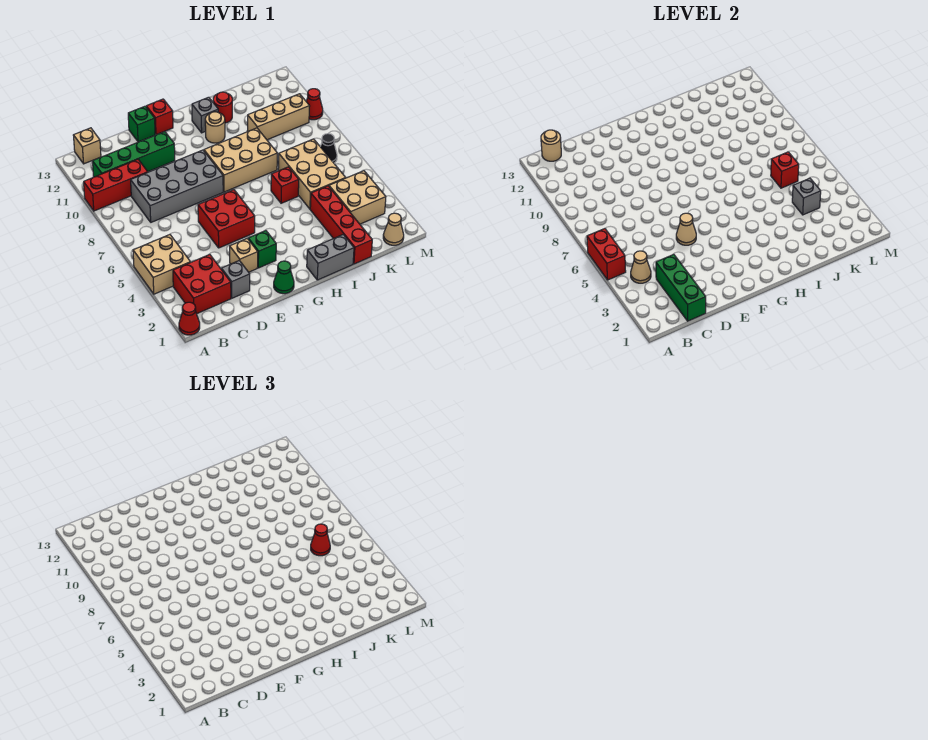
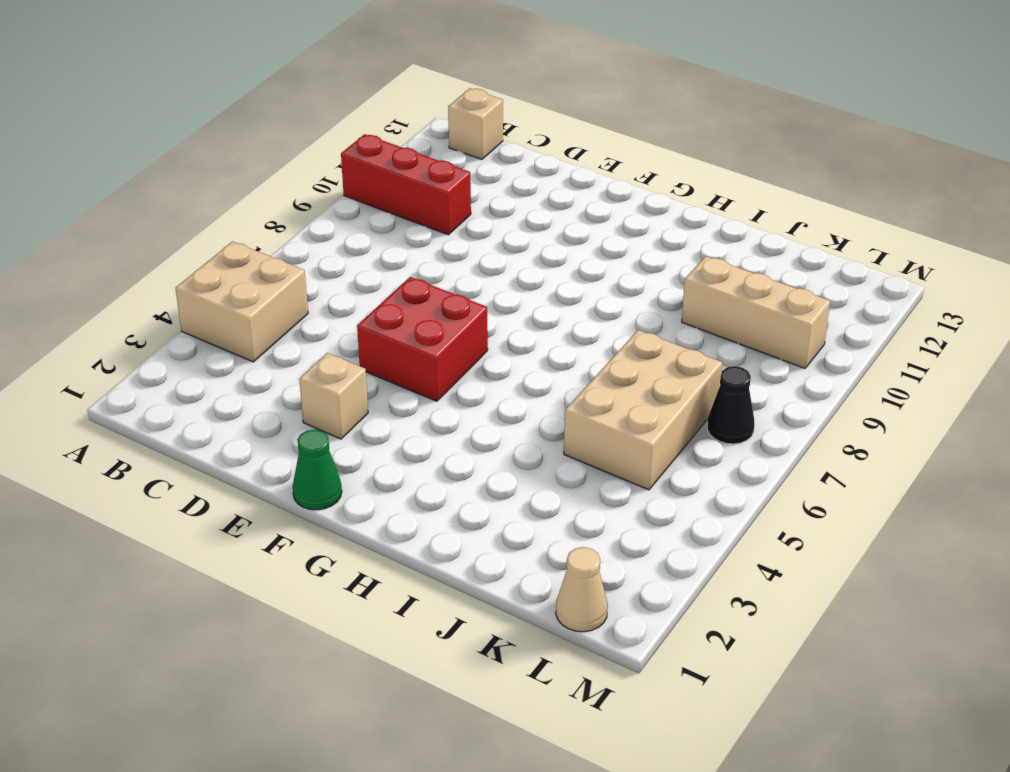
none -> red 1x1 cone [179,302,200,335]
none -> red 2x2 brick [173,254,231,314]
none -> green 1x4 brick [93,132,175,177]
none -> grey 2x4 brick [131,150,223,222]

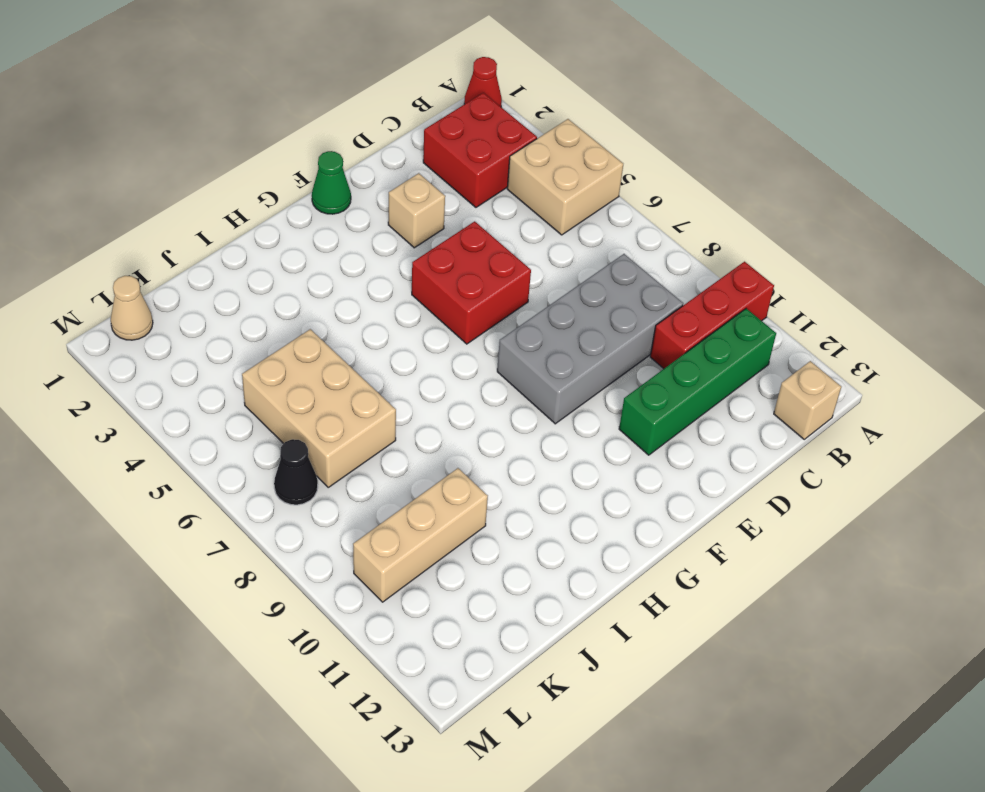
none -> grey 1x1 brick [221,260,250,298]
none -> green 1x1 brick [128,106,155,142]
none -> green 1x1 brick [248,231,276,268]
none -> red 1x1 brick [146,99,173,135]

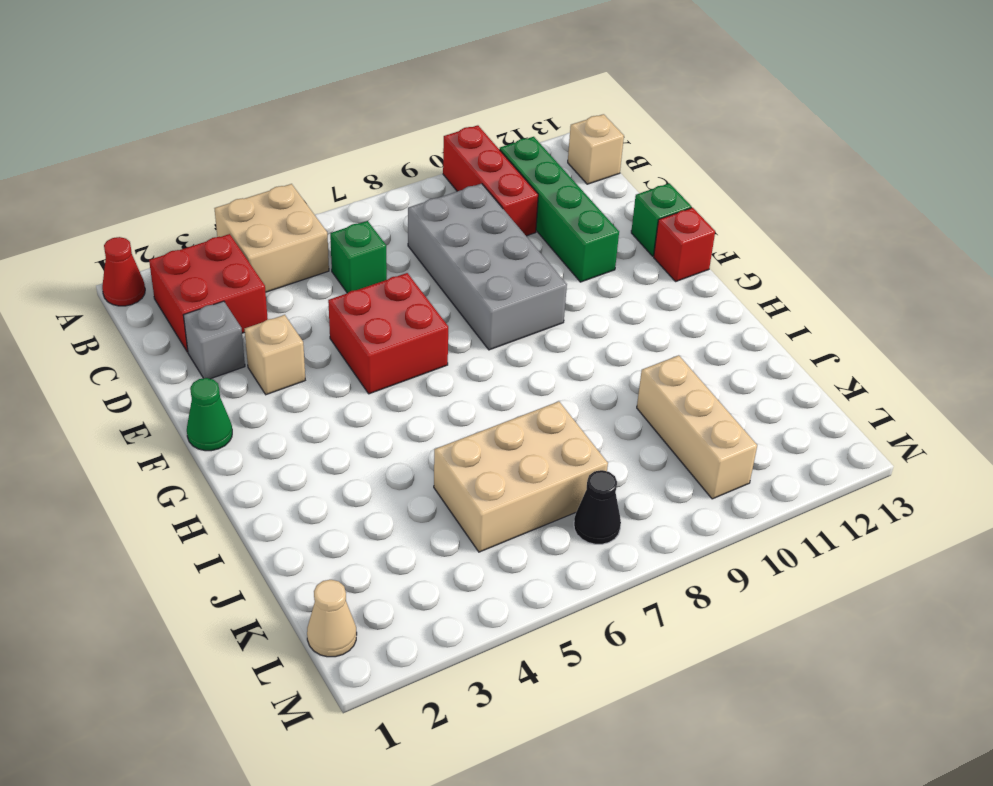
green 1x1 brick [330,221,387,293] -> green 1x1 brick moved to [248,231,276,268]
none -> tan 2x3 brick [204,128,277,192]
none -> grey 1x2 brick [307,235,354,280]
none -> tan 1x1 round brick [205,112,225,143]
none -> grey 1x1 brick [192,97,218,133]

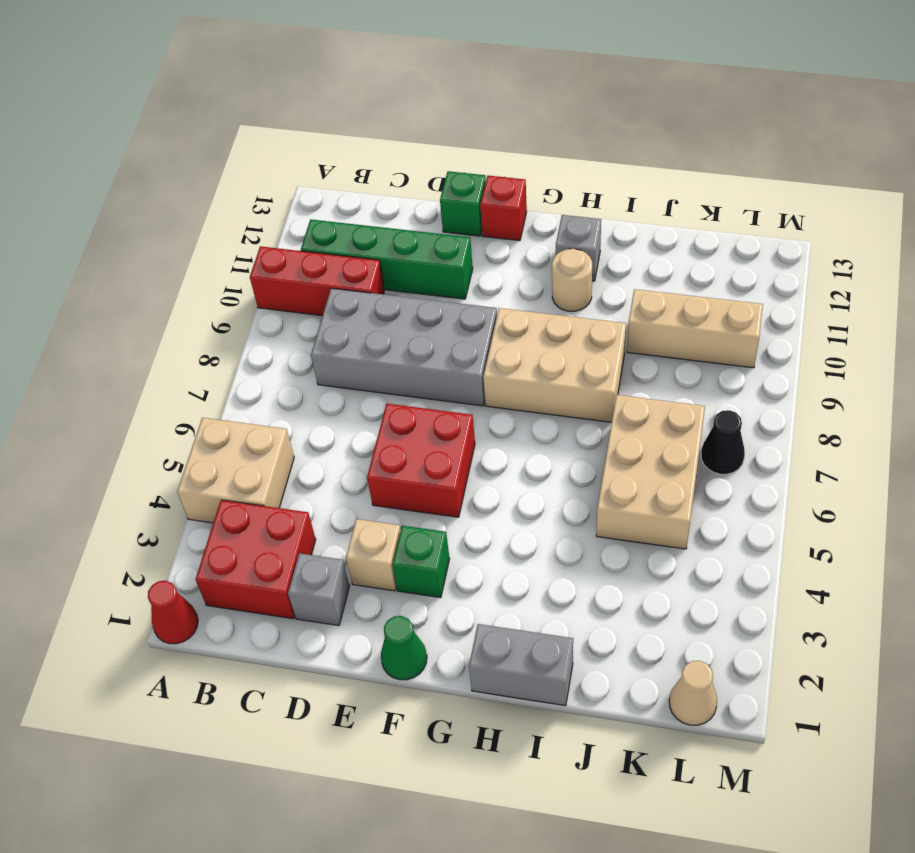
none -> tan 1x1 brick [73,128,101,164]
none -> red 1x1 brick [271,167,299,203]
none -> red 1x1 round brick [213,92,232,123]
none -> red 1x4 brick [310,186,372,264]

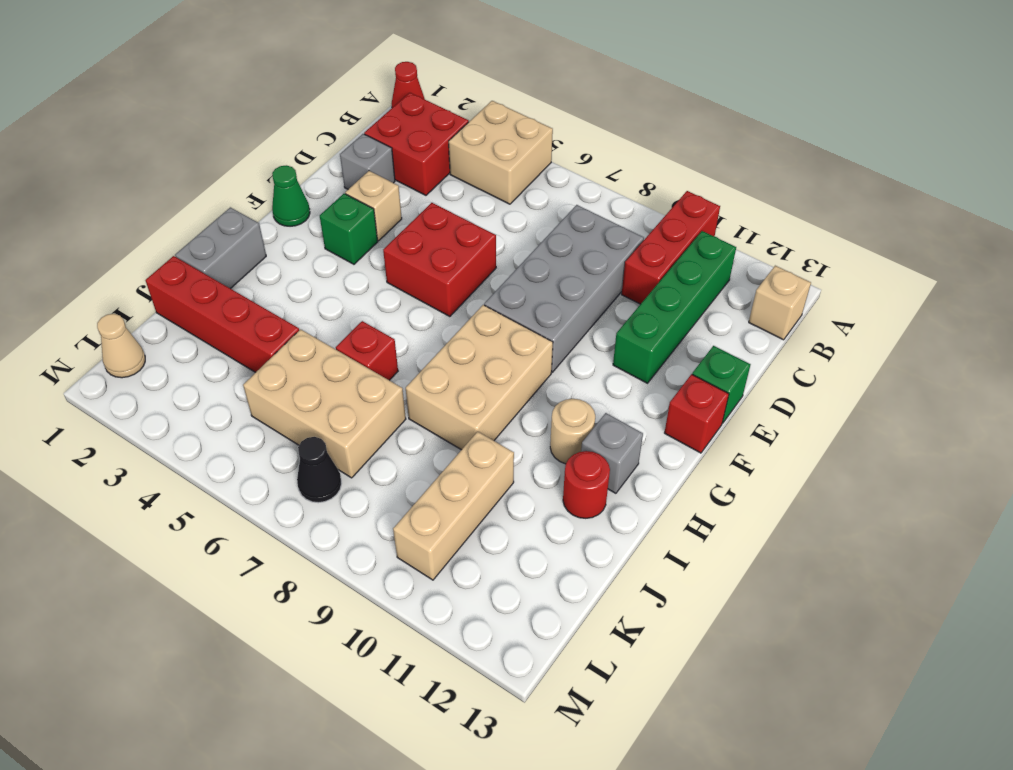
none -> tan 2x2 brick [329,171,386,224]
none -> red 1x1 cone [306,89,323,120]
none -> red 1x2 brick [587,229,626,280]
none -> tan 1x1 cone [631,251,651,283]

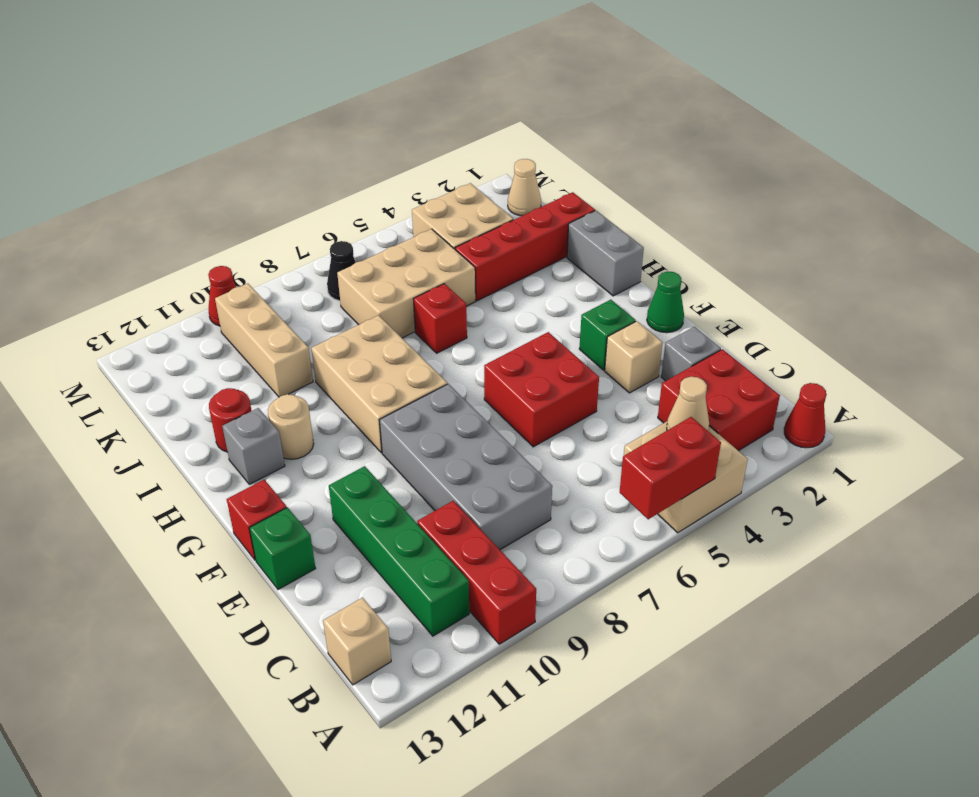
none -> tan 1x1 round brick [541,130,561,161]
none -> green 1x3 brick [656,254,706,321]
none -> tan 1x1 cone [676,213,696,245]
none -> grey 1x1 brick [792,178,821,215]

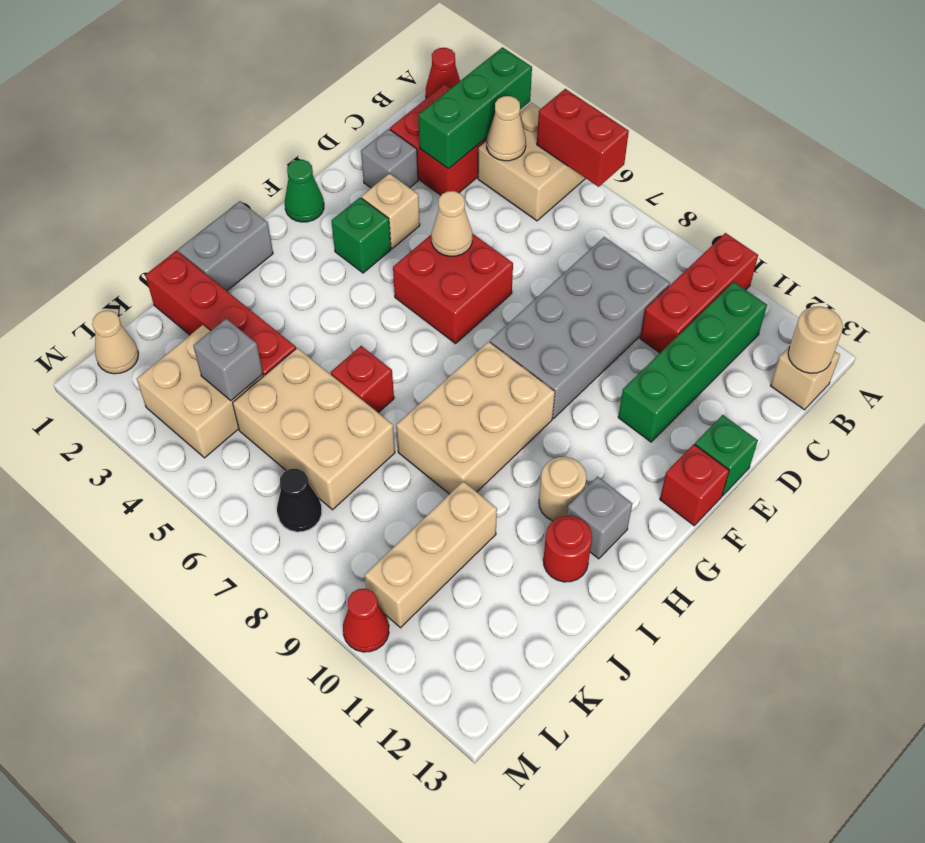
green 1x3 brick [419,47,532,169] -> green 1x3 brick turned to [656,254,706,321]
none -> red 1x1 brick [771,152,799,188]
none -> red 1x1 cone [311,524,330,556]

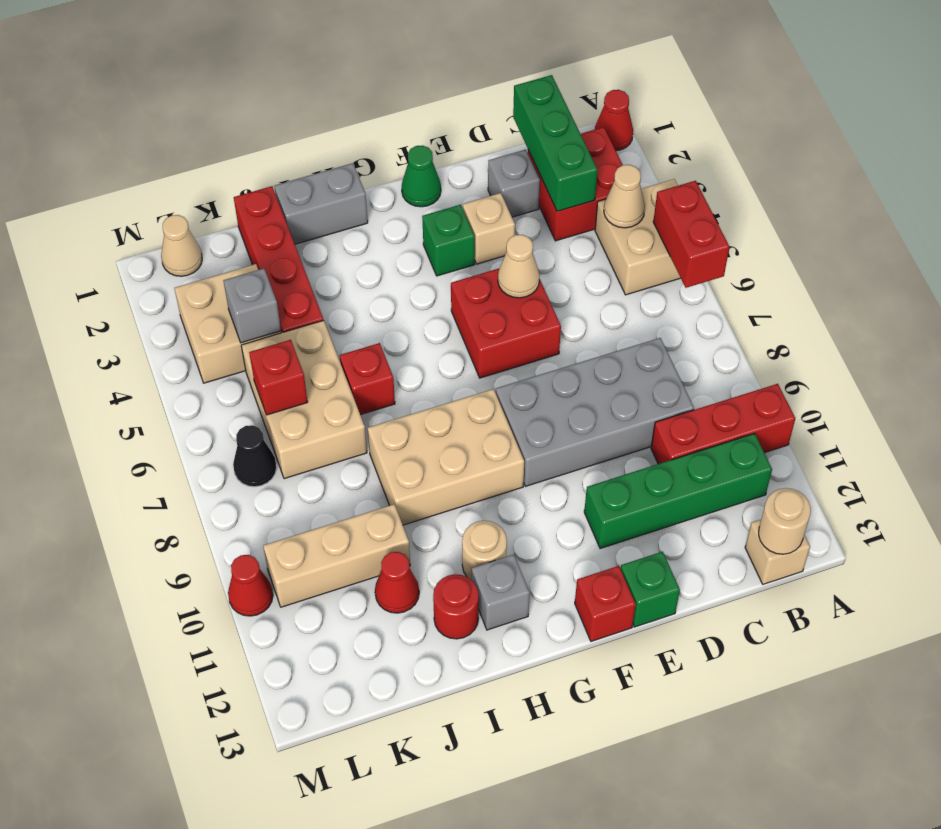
red 1x1 cone [375,552,419,613] -> red 1x1 cone moved to [311,524,330,556]

